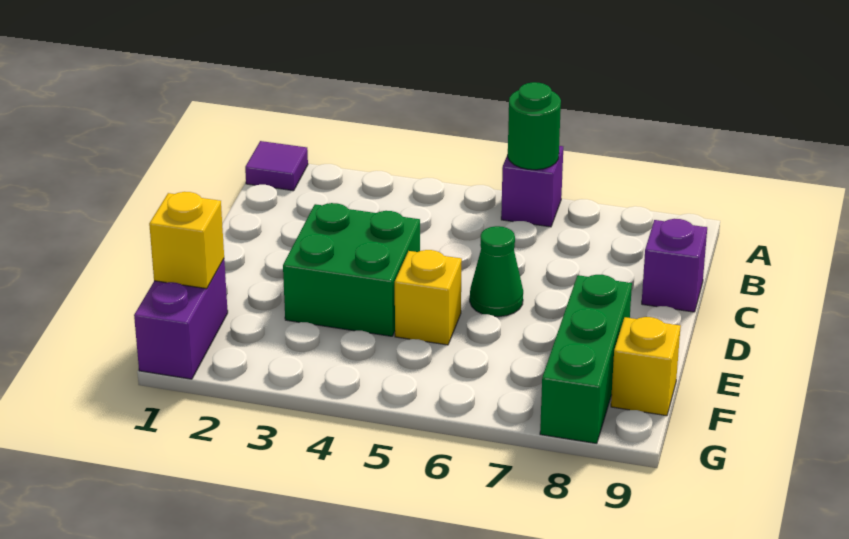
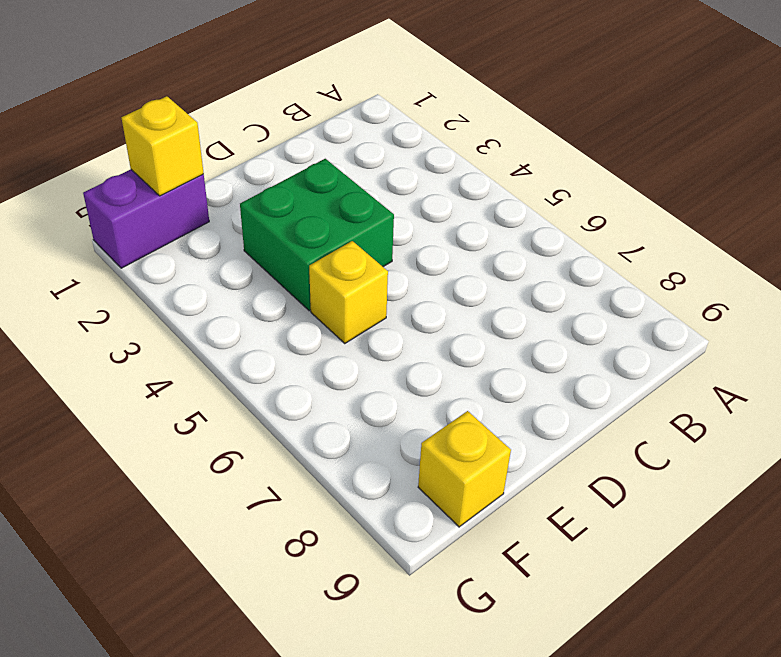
none -> purple 1x1 tile [245,141,308,191]
none -> purple 1x1 brick [501,146,563,227]

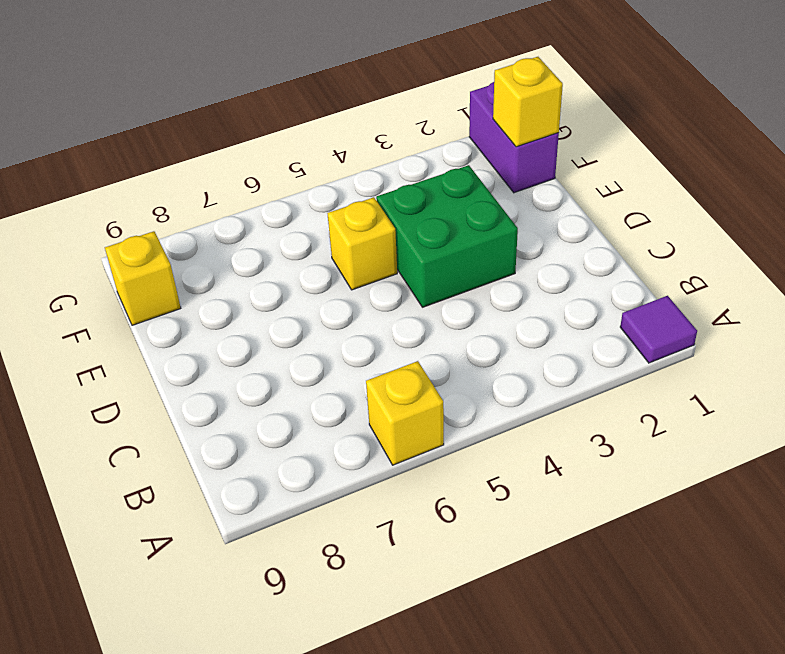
yellow 1x1 brick [366,361,444,465] -> purple 1x1 brick [501,146,563,227]
none -> purple 1x1 brick [642,219,707,312]
none -> green 1x1 cone [470,226,523,317]

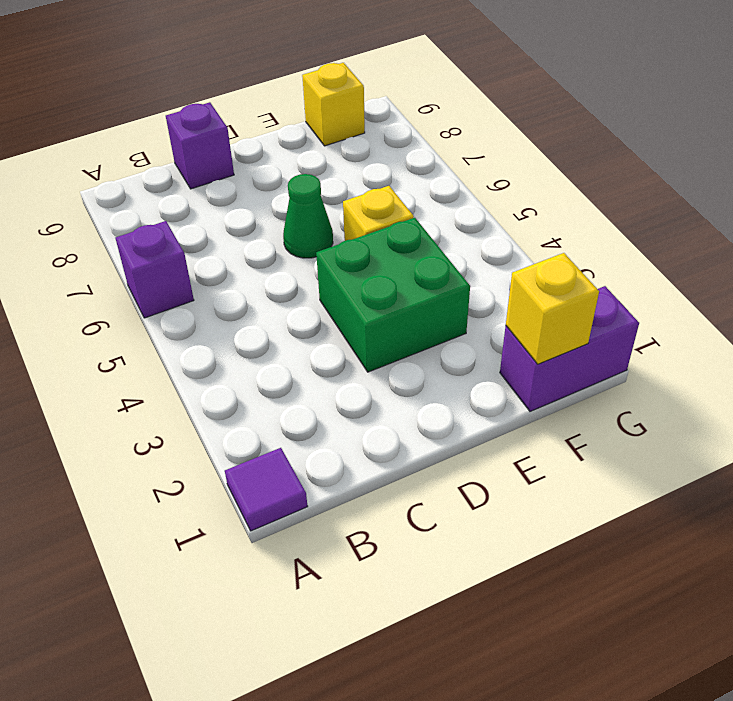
none -> green 1x3 brick [540,275,632,443]
none -> green 1x1 round brick [508,82,561,170]

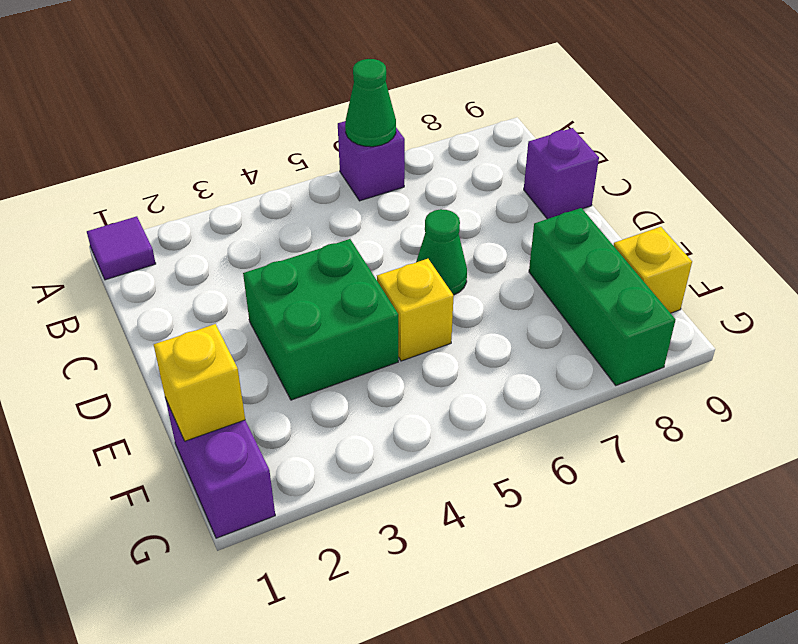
green 1x1 cone [345,59,396,147] -> green 1x1 round brick [508,82,561,170]

